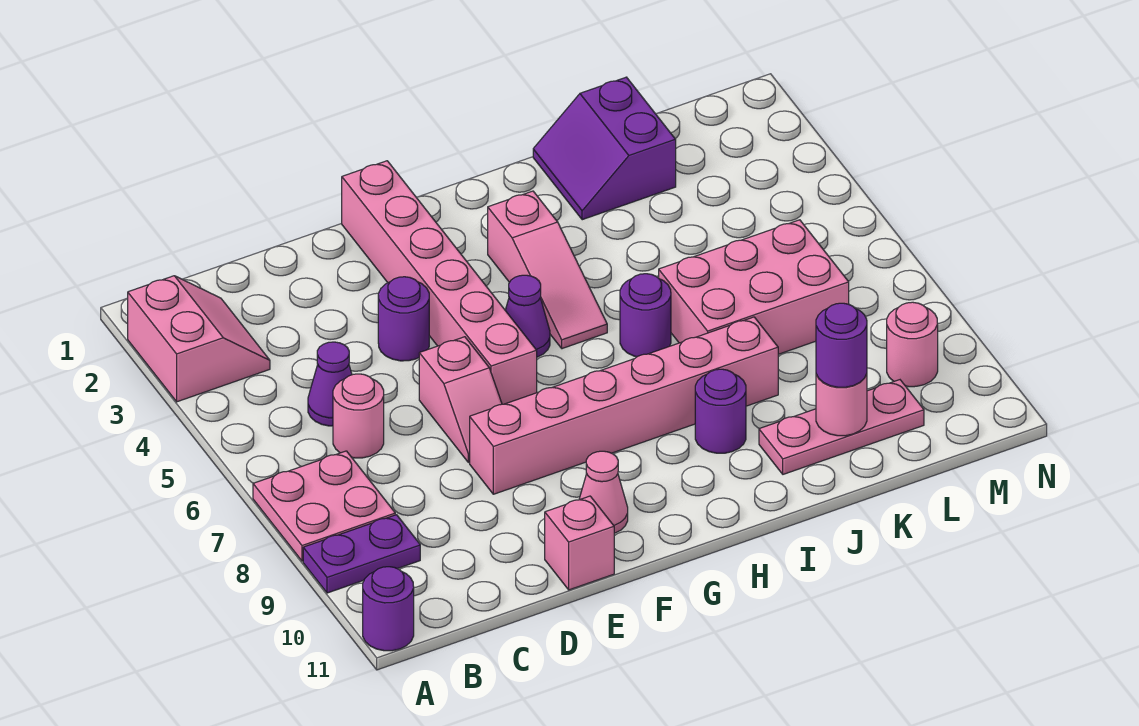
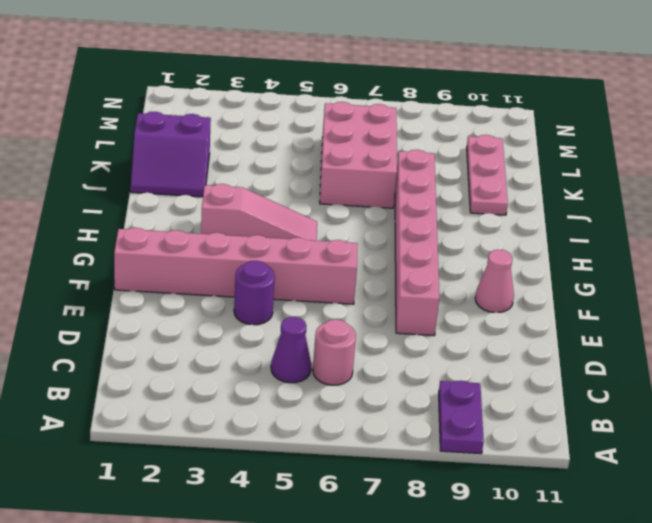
none -> pink 2x2 slope [128,276,270,402]
none -> pink 2x2 plate [253,451,395,561]
none -> purple 1x1 round brick [363,567,414,651]

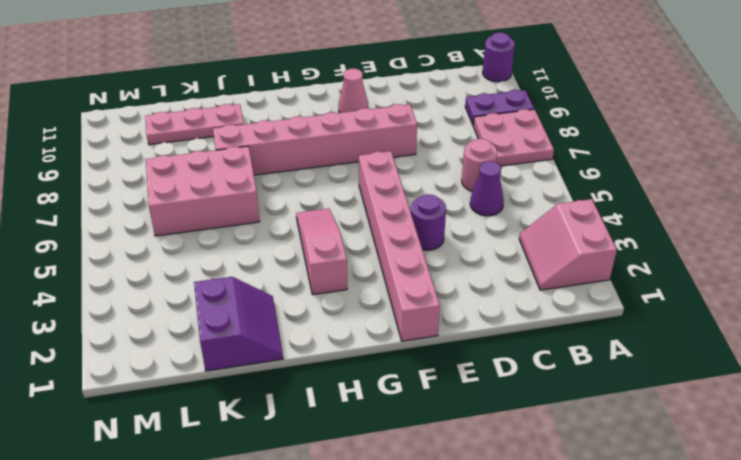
none -> pink 1x2 slope [419,337,502,462]
none -> pink 1x1 brick [545,496,614,590]
none -> purple 1x1 cone [505,275,550,357]

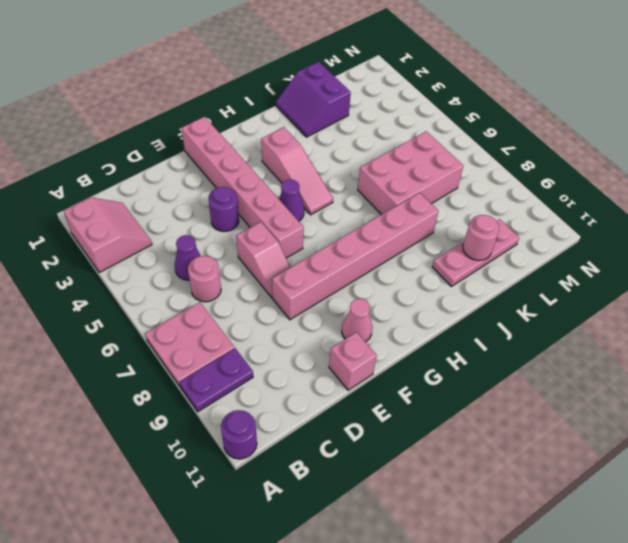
none -> purple 1x1 round brick [620,274,671,357]
none -> purple 1x1 round brick [695,369,746,453]
none -> pink 1x1 round brick [887,302,938,387]

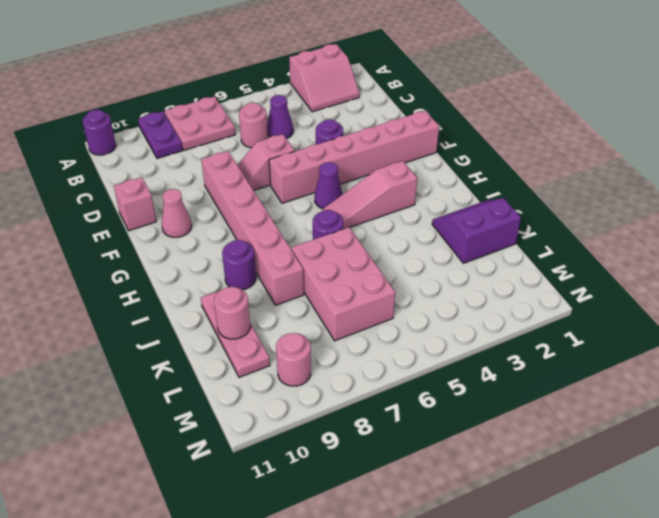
none -> purple 1x1 round brick [816,303,867,387]

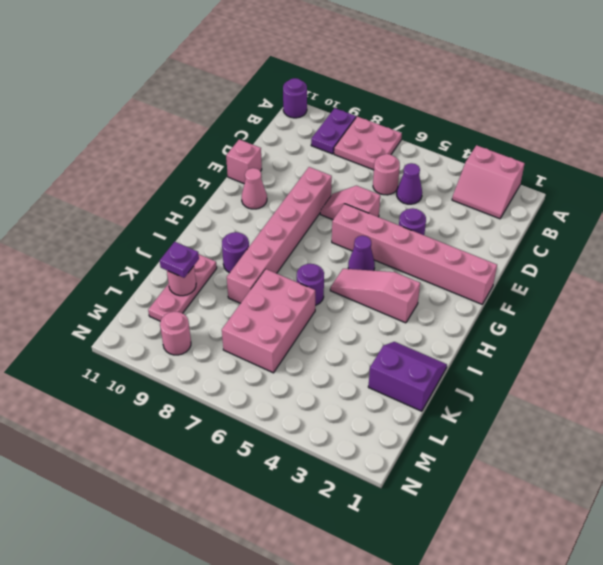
purple 1x1 plate [160,242,199,278] -> purple 1x1 round brick [816,303,867,387]

